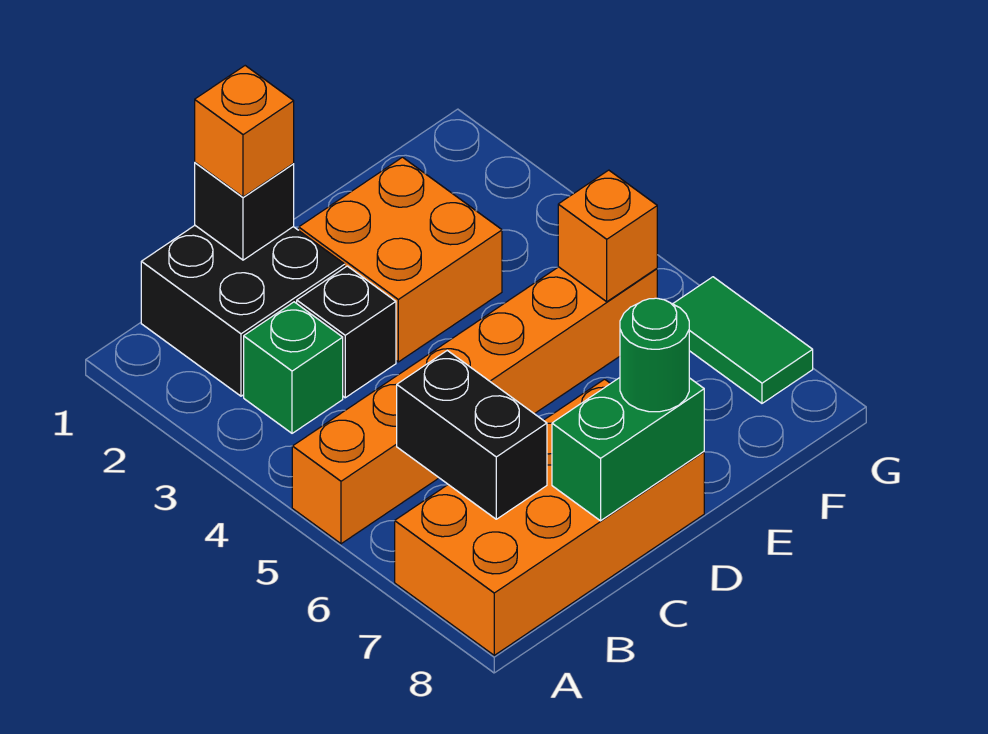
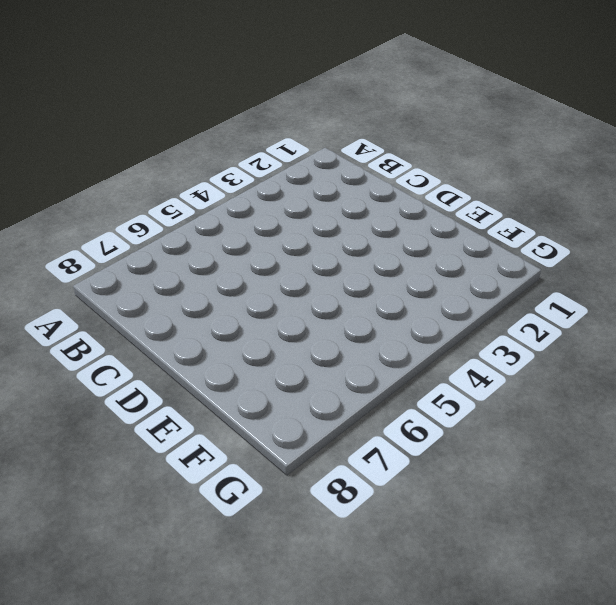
none -> orange 1x6 brick [292,267,657,544]
none -> orange 2x4 brick [395,379,704,655]
none -> black 2x2 brick [141,226,345,396]

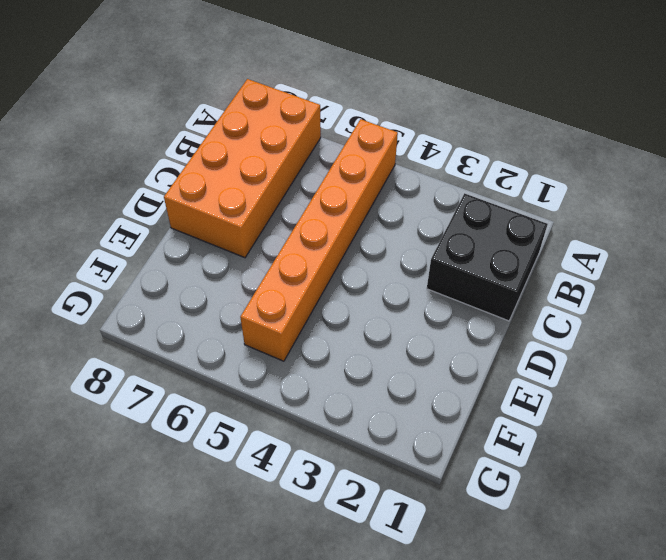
none -> green 1x1 brick [244,302,343,433]
none -> black 1x1 brick [297,266,396,398]
none -> orange 2x2 brick [299,157,502,362]

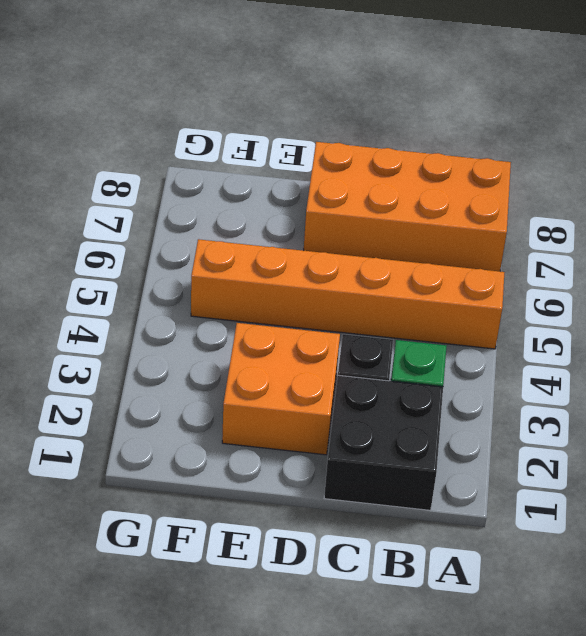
none -> green 1x2 tile [673,277,813,403]
none -> black 1x2 brick [397,351,547,519]
none -> black 1x1 brick [195,163,294,260]

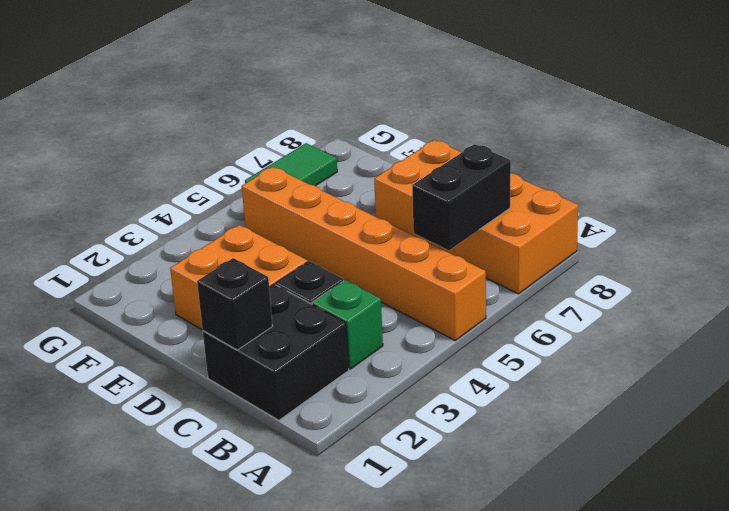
none -> green 1x2 brick [552,378,704,521]
none -> orange 1x1 brick [558,170,657,302]
none -> orange 1x1 brick [195,66,294,197]

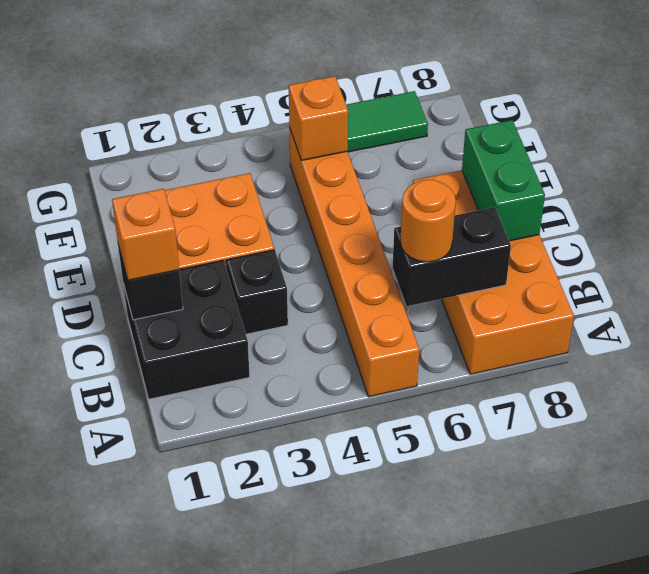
orange 1x1 round brick [400,180,456,262] -> none
none -> green 1x1 brick [244,302,343,433]
none -> green 1x1 round brick [620,298,689,412]

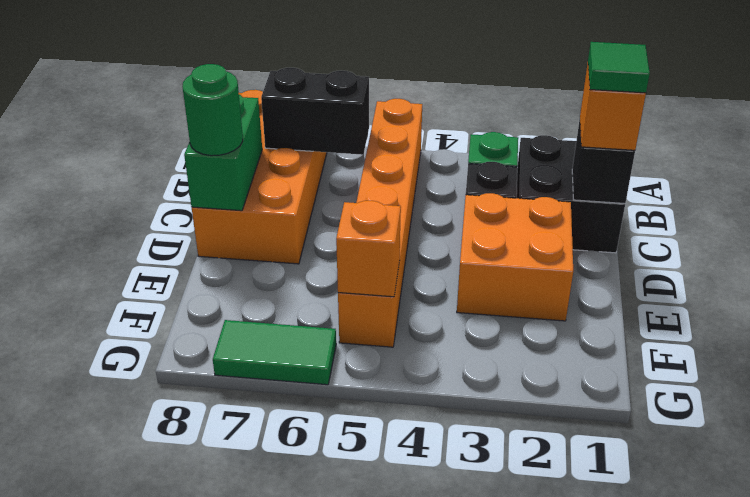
green 1x1 tile [588,42,650,93] -> none

